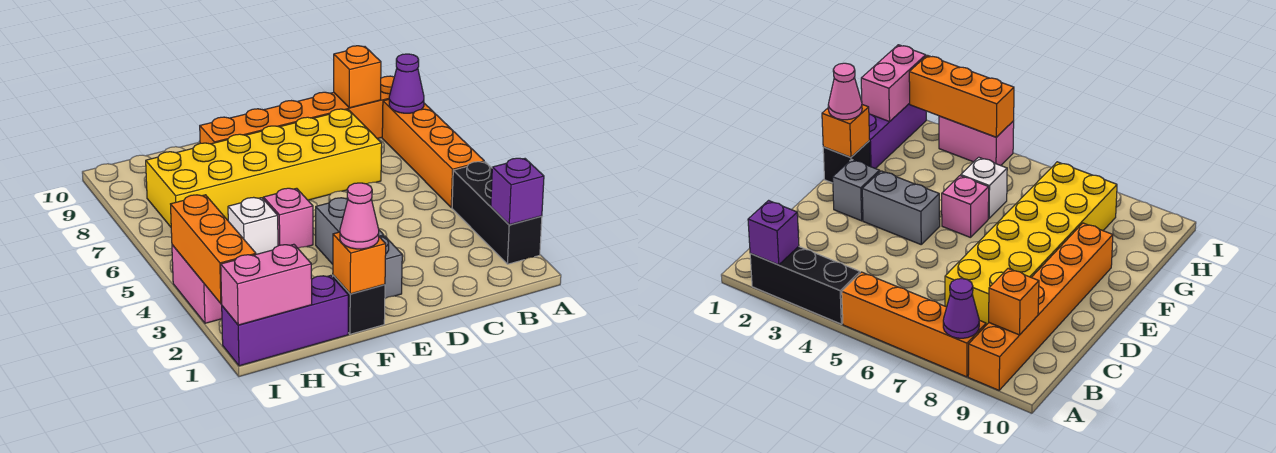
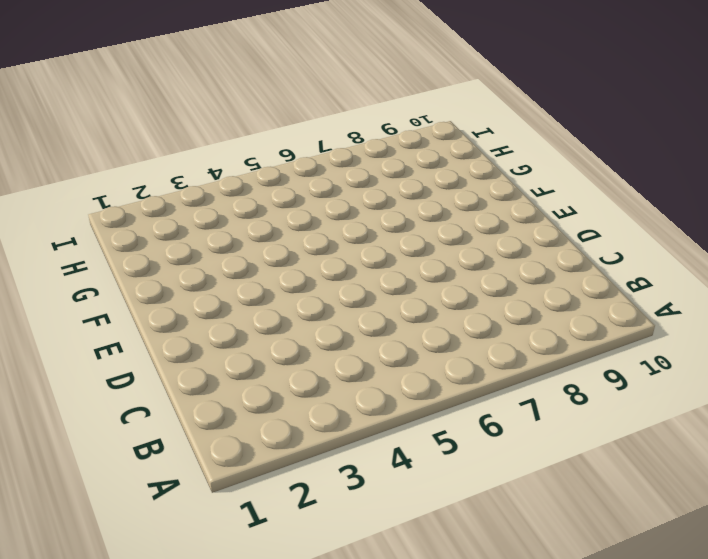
none -> black 1x3 brick [452,162,542,264]
none -> orange 1x4 brick [382,99,484,208]
none -> orange 1x6 brick [200,76,394,144]

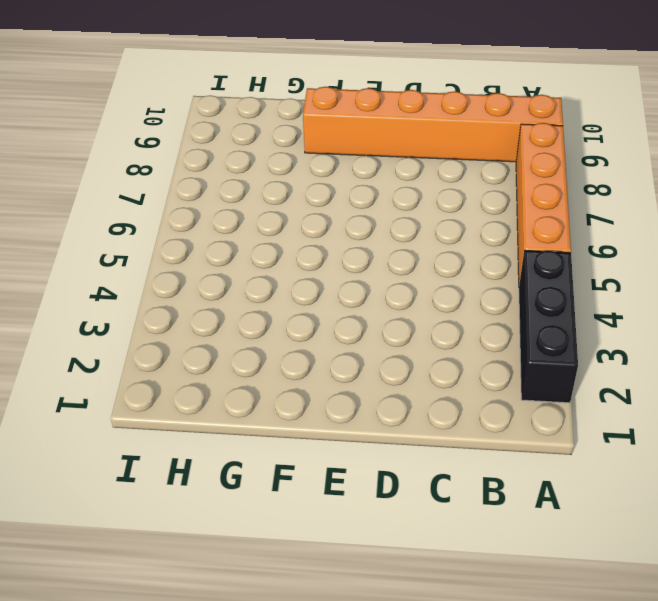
none -> yellow 2x6 brick [146,109,382,227]
none -> grey 1x1 brick [380,236,402,298]
none -> grey 1x2 brick [316,198,384,264]

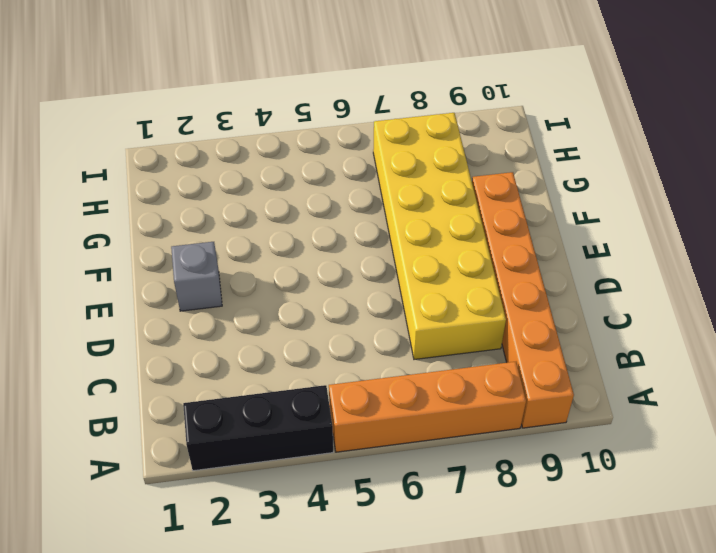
none -> grey 1x2 brick [316,198,384,264]
none -> black 1x1 brick [333,275,385,334]
none -> pink 1x1 brick [263,188,313,248]

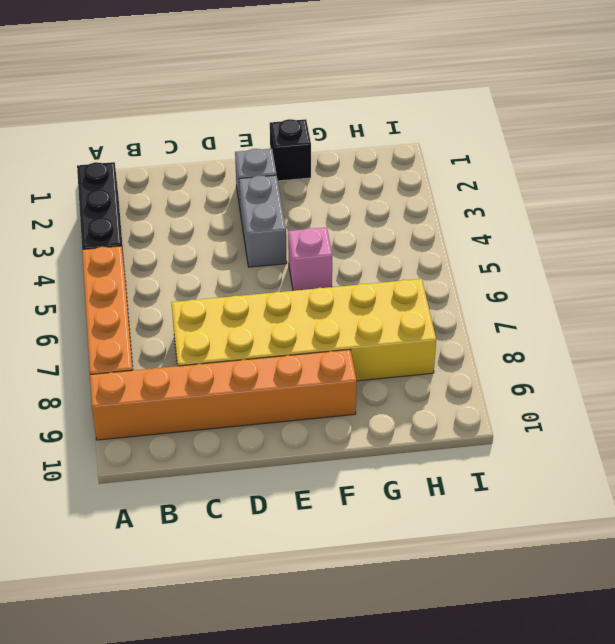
none -> purple 1x3 brick [222,275,348,366]
none -> white 1x1 brick [228,197,278,254]
none -> pink 1x2 brick [172,245,222,323]

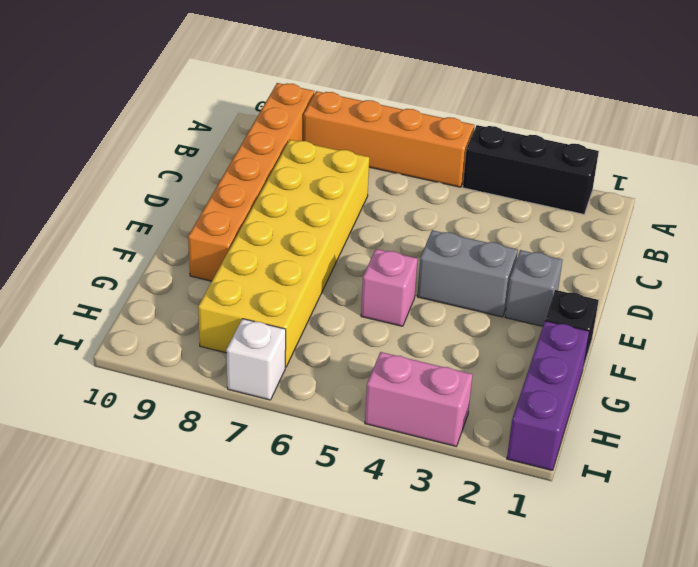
white 1x1 brick [226,319,286,400] -> white 1x1 brick moved to [228,197,278,254]
none -> purple 1x1 brick [491,158,544,225]
none -> purple 1x1 cone [389,54,424,113]
none -> orange 1x1 brick [334,46,381,108]

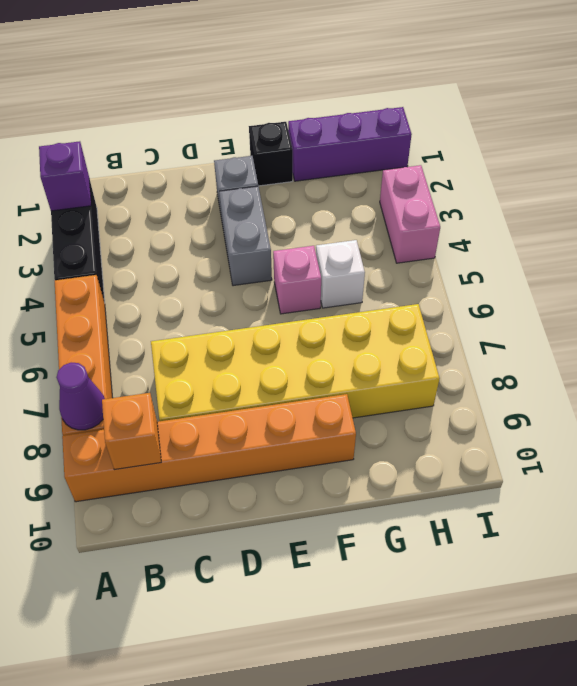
none -> orange 1x1 brick [333,232,386,294]
none -> pink 1x2 brick [221,244,312,325]
none -> orange 1x3 brick [171,195,256,304]

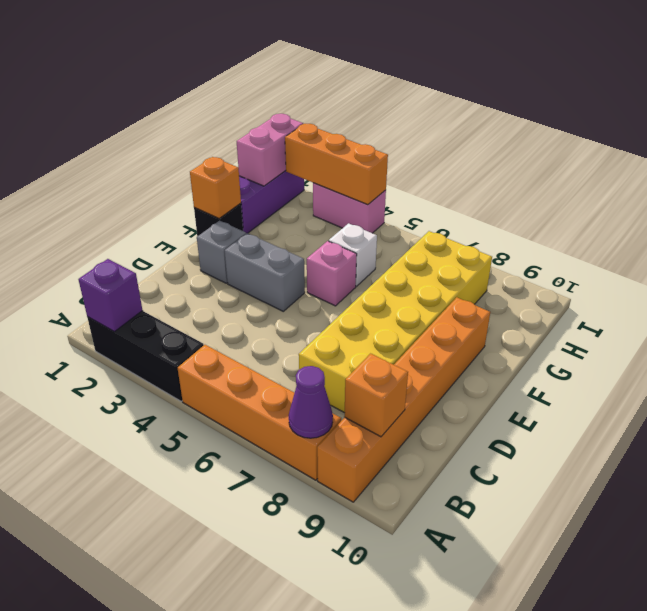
none -> pink 1x1 cone [340,183,379,249]

